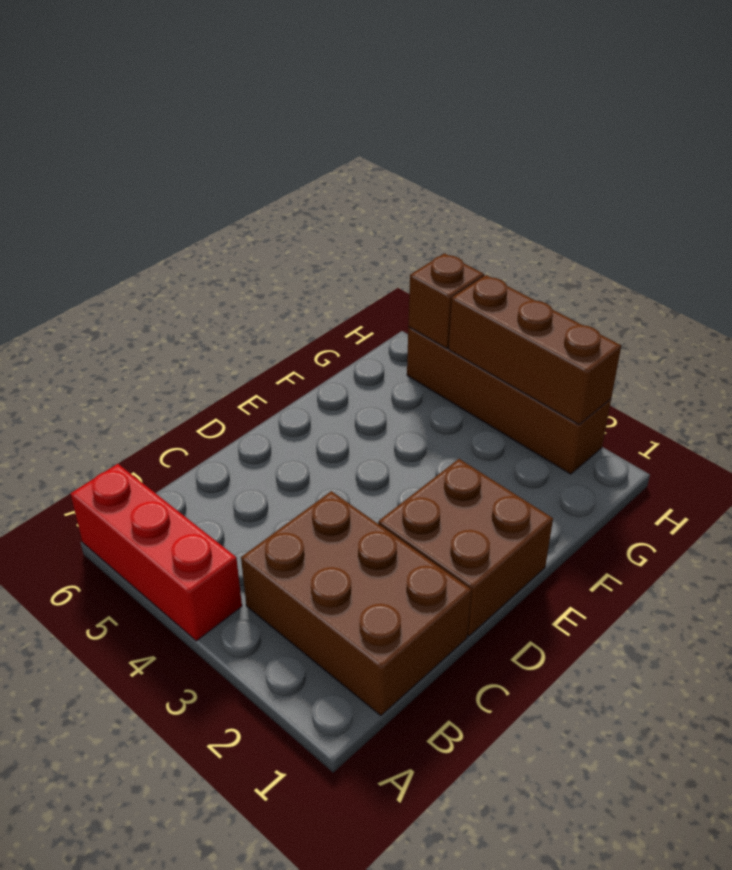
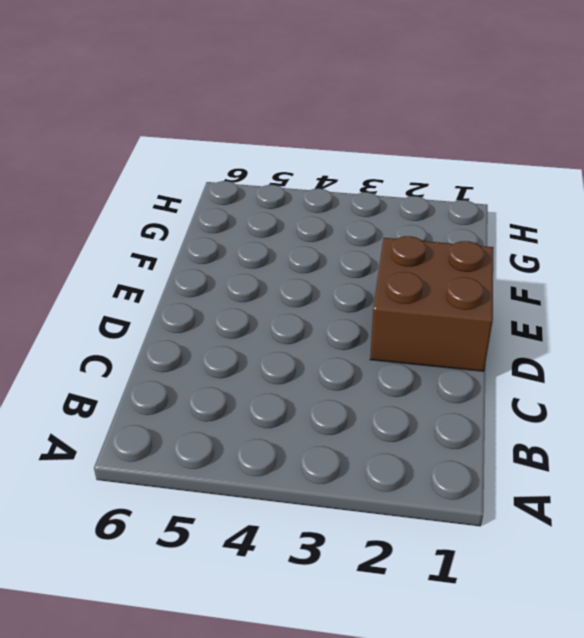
none -> red 1x3 brick [70,464,242,641]
none -> brown 2x3 brick [241,491,471,716]

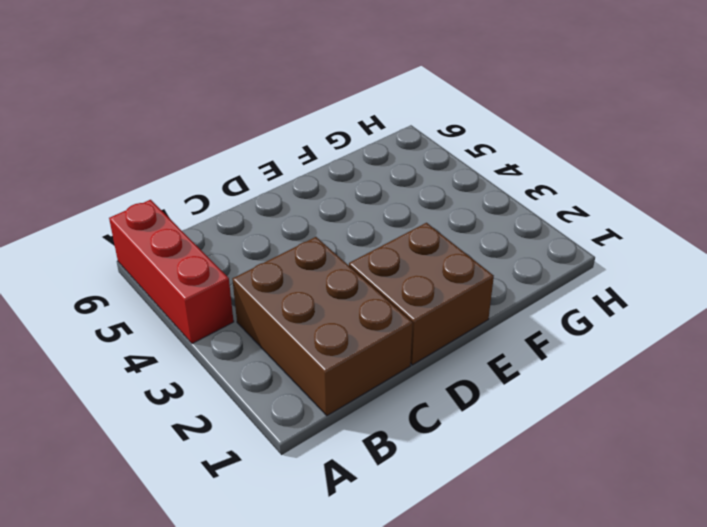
none -> brown 1x4 brick [407,327,611,474]
none -> brown 1x3 brick [449,275,621,425]

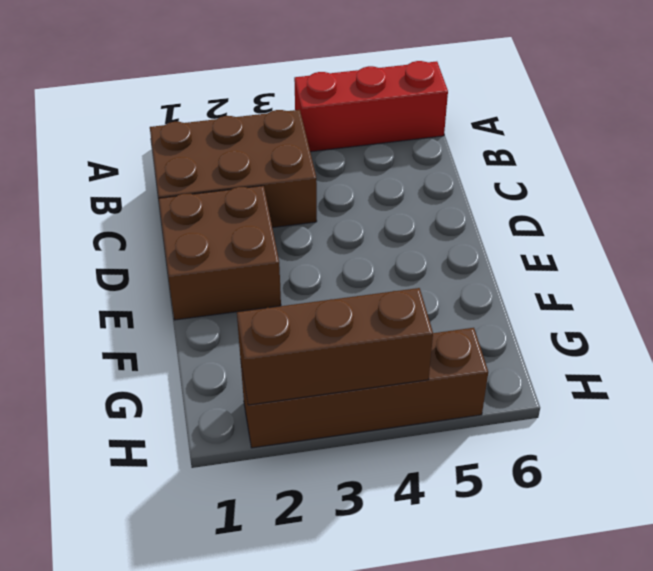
none -> brown 1x1 brick [408,253,484,348]

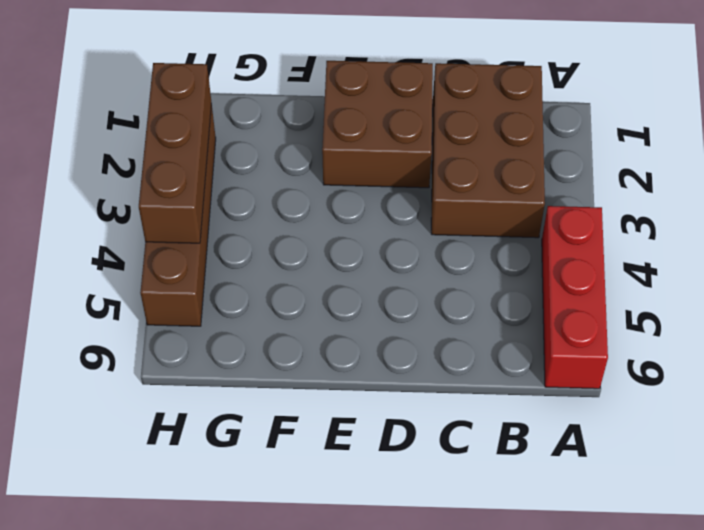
none -> brown 1x1 brick [408,253,484,348]

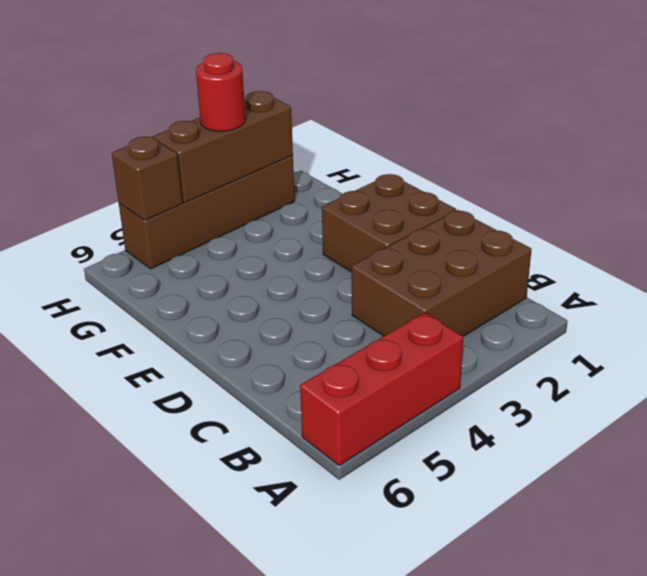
red 1x1 round brick [196,53,246,131] -> none

